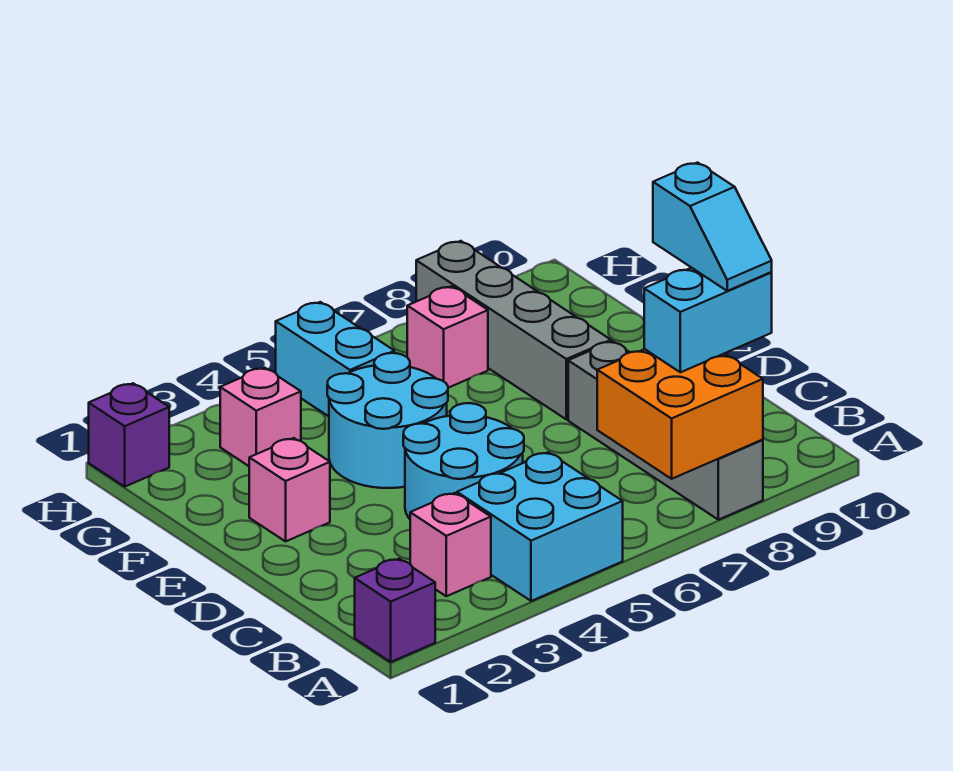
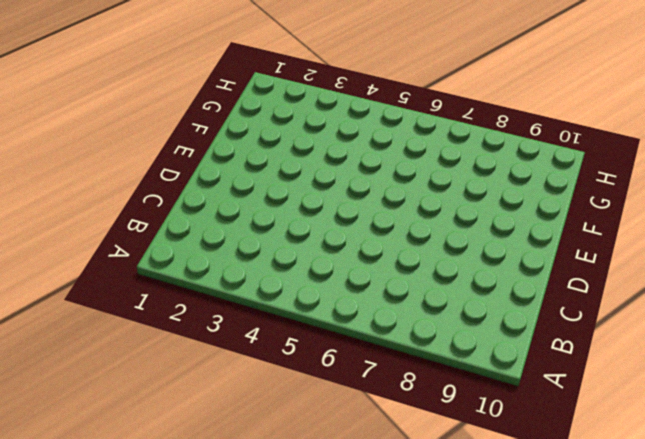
none -> purple 1x1 brick [355,559,435,662]
none -> cyan 2x2 brick [457,452,623,601]
none -> grey 1x4 brick [568,341,763,520]

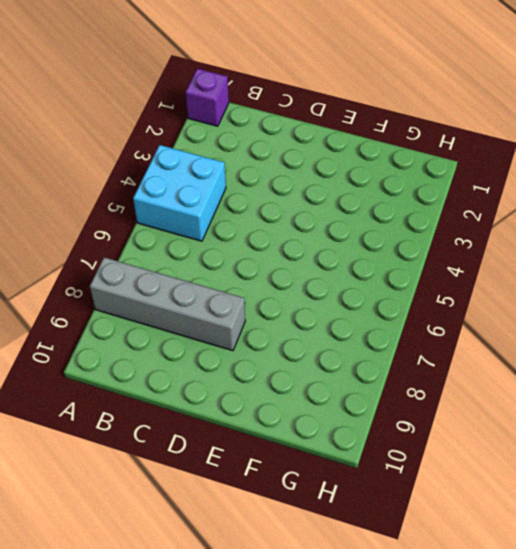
none -> pink 1x1 brick [410,493,491,596]
none -> cyan 2x2 round brick [403,403,524,519]
none -> pink 1x1 brick [249,438,330,541]

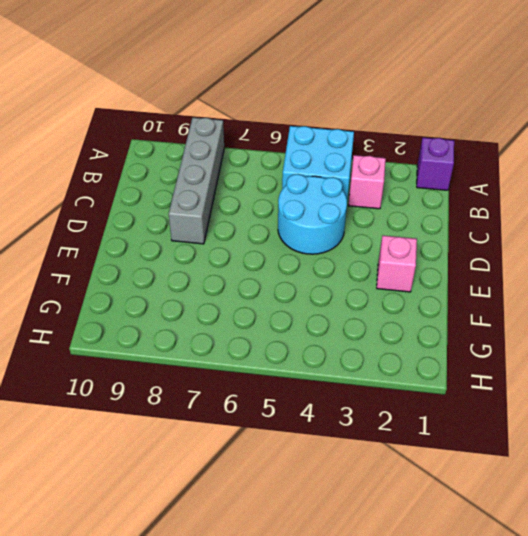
none -> cyan 2x2 round brick [327,353,448,488]
none -> grey 1x4 brick [416,241,611,419]
none -> pink 1x1 brick [220,368,301,466]

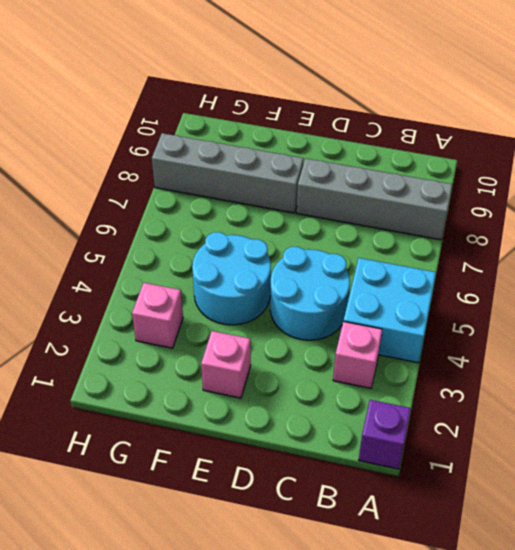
none -> cyan 1x2 brick [276,302,395,416]
none -> pink 1x1 brick [407,286,488,388]
none -> purple 1x1 brick [89,383,169,487]

